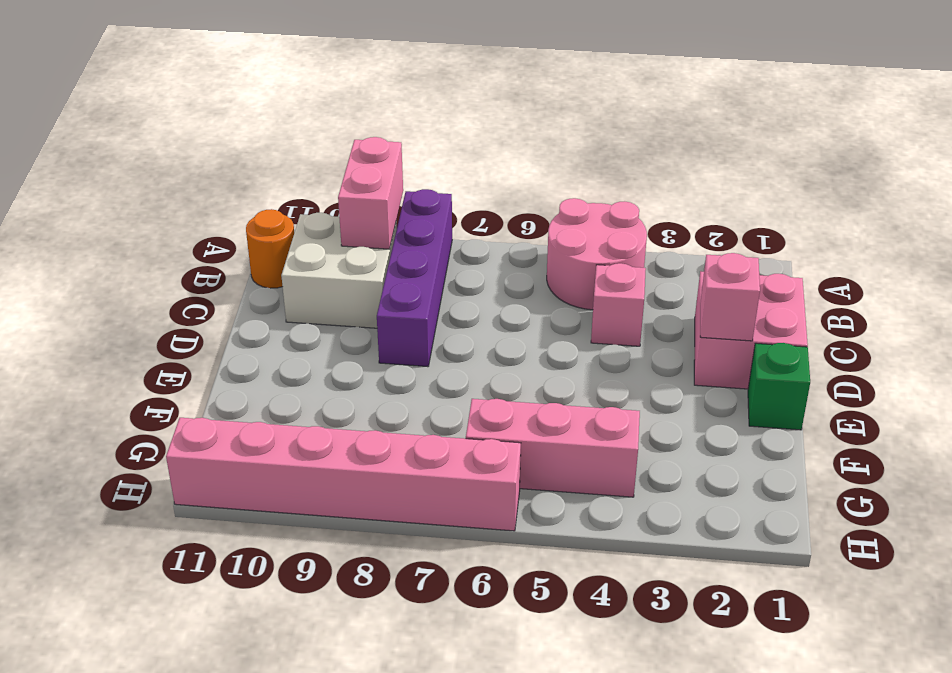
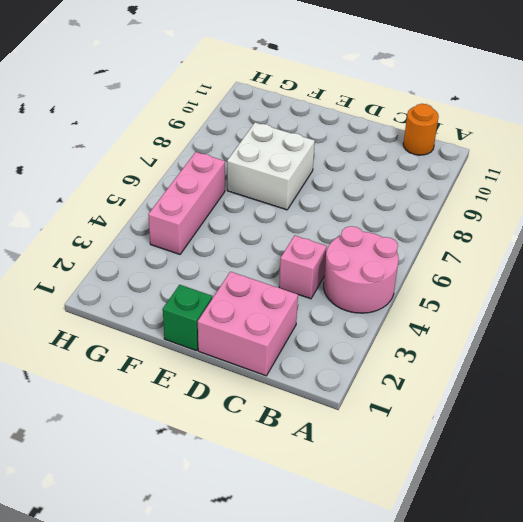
white 2x2 brick [227,123,315,210] -> white 2x2 brick moved to [281,213,397,328]
none -> purple 1x4 brick [377,189,452,367]
none -> pink 1x6 brick [166,418,521,531]

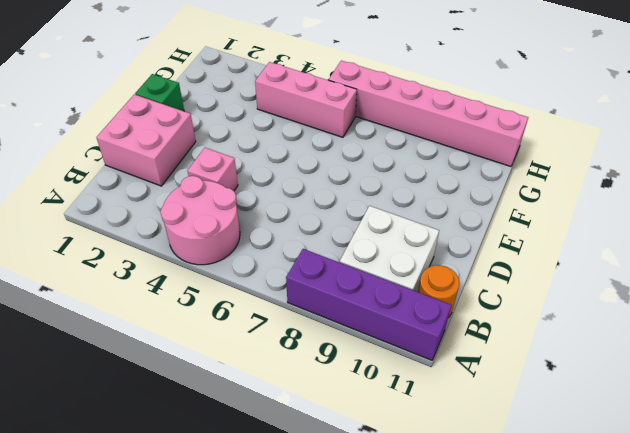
purple 1x4 brick [286,249,451,360] -> purple 1x4 brick turned to [377,189,452,367]
none -> pink 1x2 brick [338,137,403,249]
none -> pink 1x1 brick [700,253,760,341]

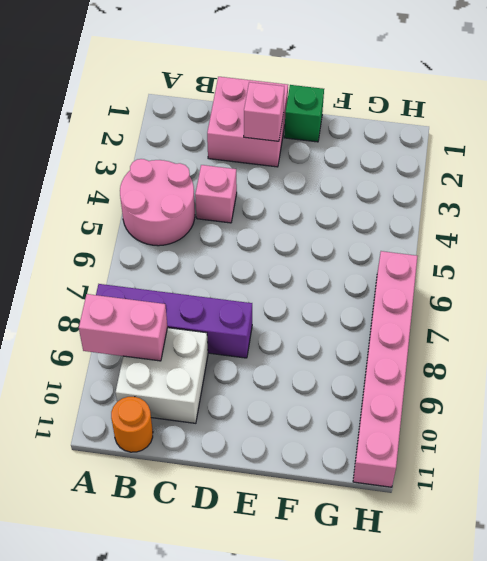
none -> pink 1x3 brick [466,399,640,497]

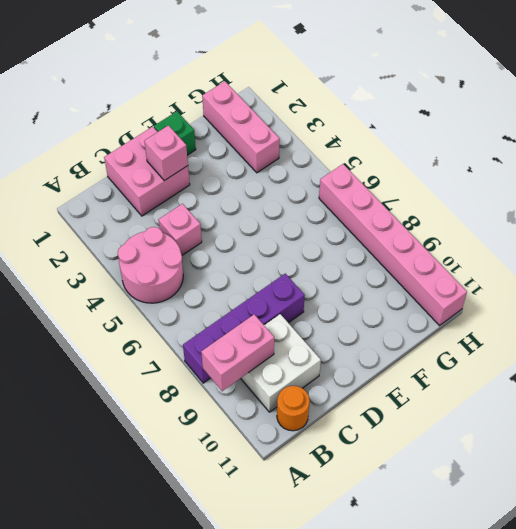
pink 1x3 brick [202,81,280,173] -> pink 1x3 brick moved to [466,399,640,497]

